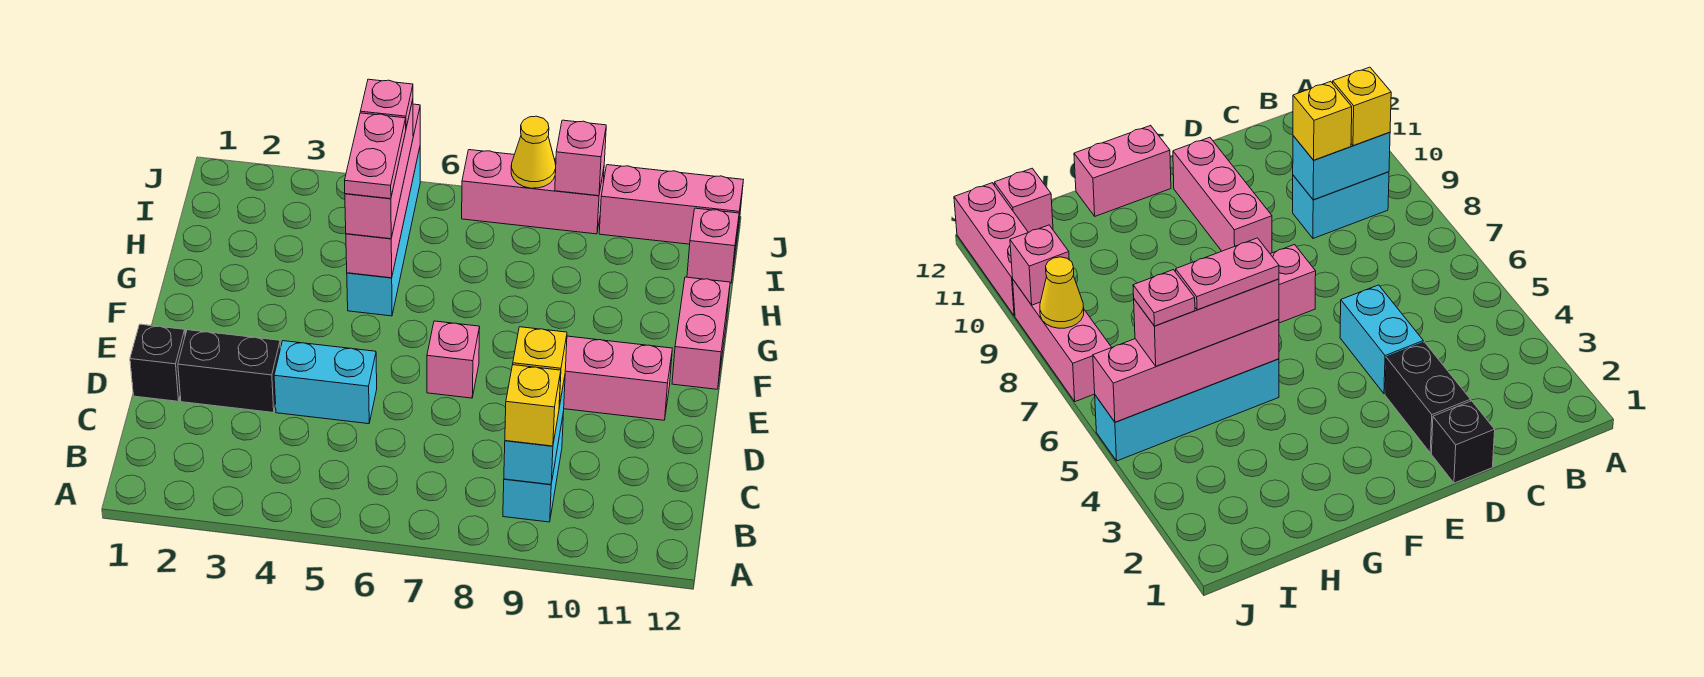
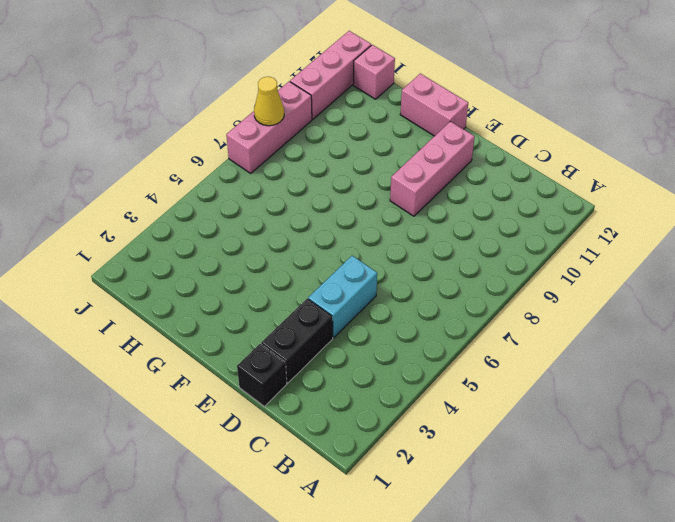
none -> cyan 1x2 brick [503,412,564,522]
none -> pink 1x1 brick [427,321,480,398]
none -> cyan 1x4 brick [347,148,420,316]

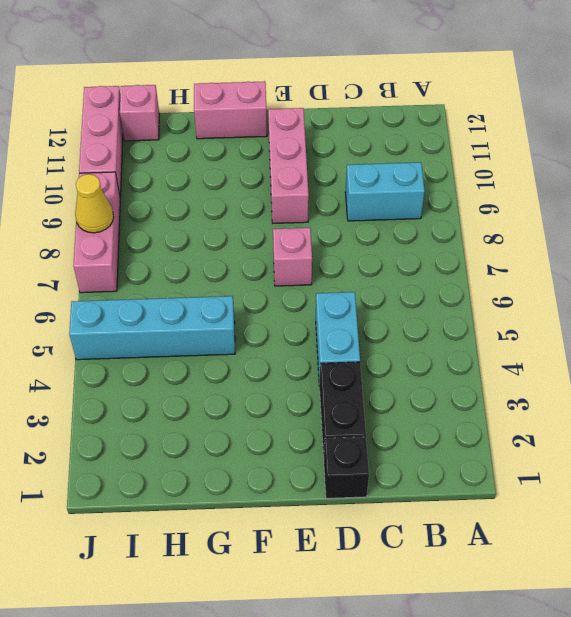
none -> cyan 1x2 brick [504,377,565,485]
none -> pink 1x4 brick [346,104,420,278]
none -> pink 1x1 brick [555,120,606,196]

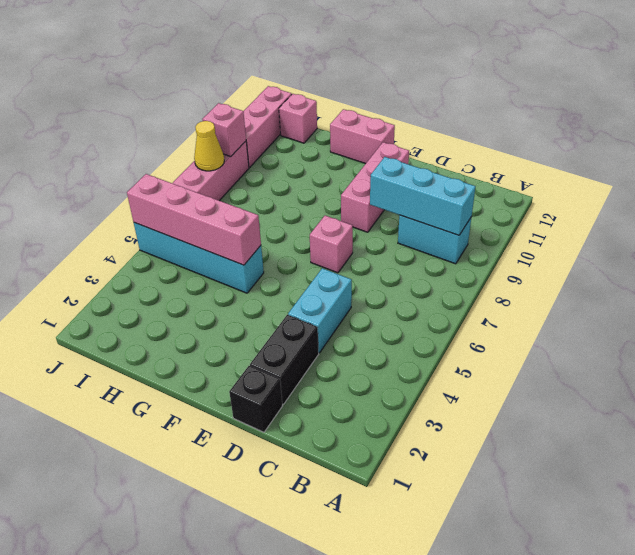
cyan 1x3 brick [370,157,476,235] -> cyan 1x2 brick [504,377,565,485]
none -> yellow 1x1 brick [505,365,561,446]
none -> yellow 1x1 brick [513,327,567,407]
none -> pink 1x3 brick [345,100,413,239]

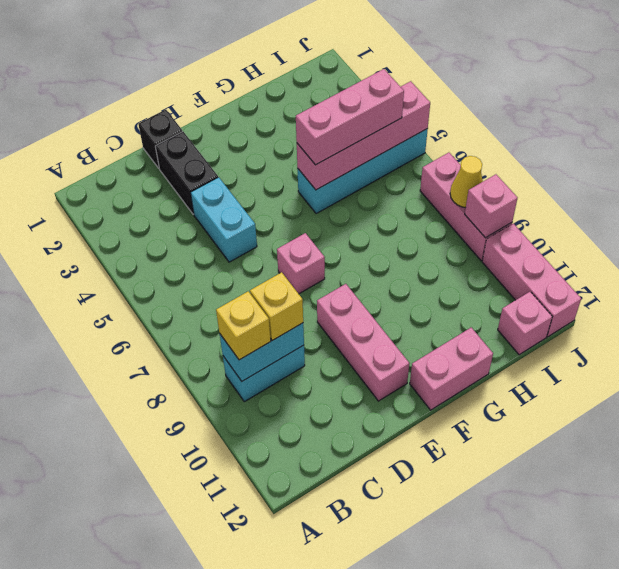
none -> pink 1x2 plate [345,113,406,199]
none -> pink 1x1 plate [360,79,413,127]

